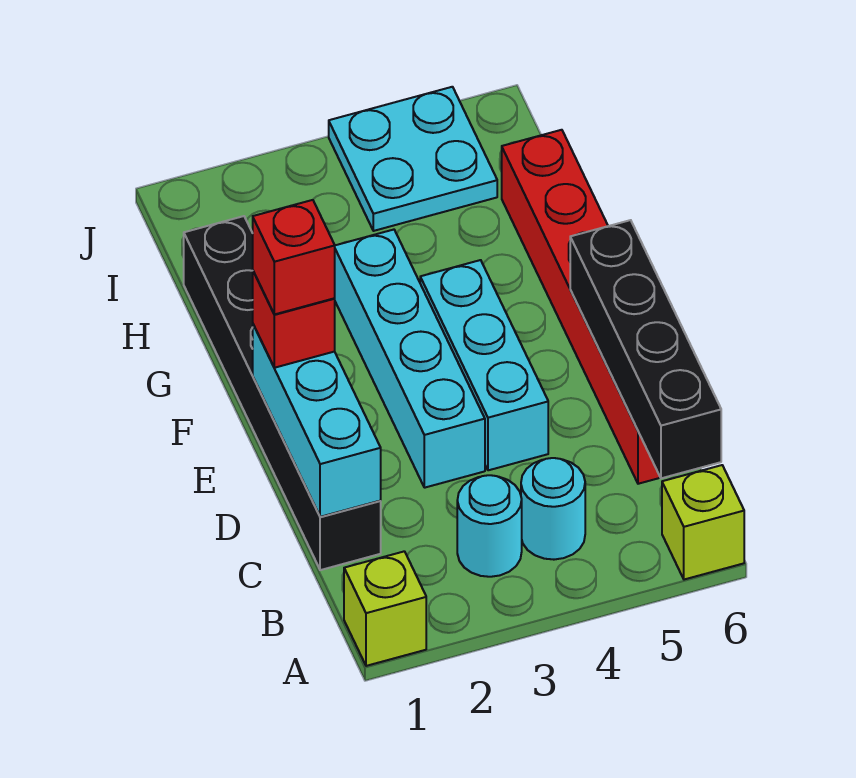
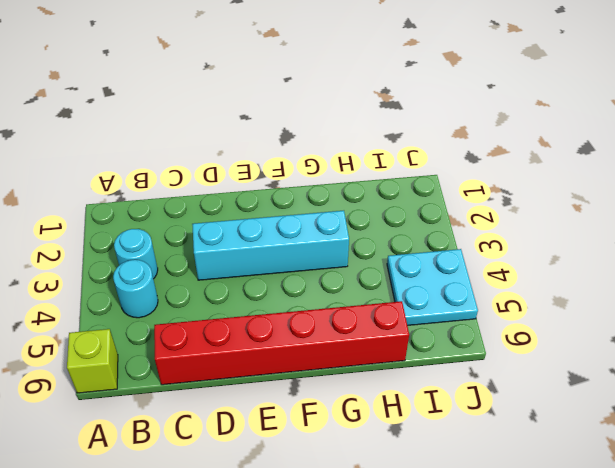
none -> lime 1x1 brick [344,551,426,666]
none -> black 1x6 brick [184,216,381,570]
none -> cyan 1x3 brick [420,260,548,470]

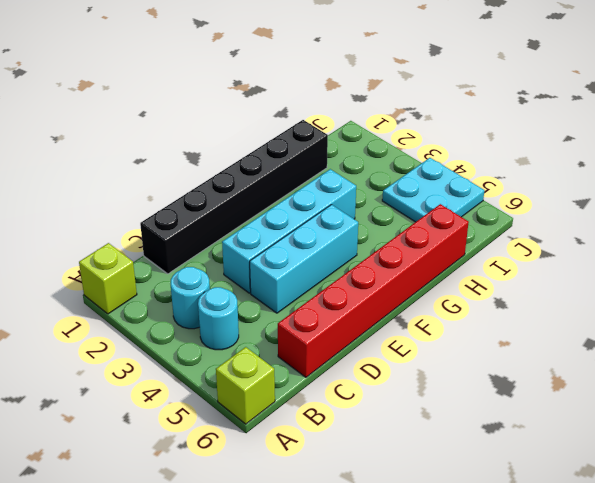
none -> black 1x4 brick [570,220,721,478]
none -> cyan 1x3 brick [253,325,381,517]
none -> red 1x1 brick [253,271,335,368]

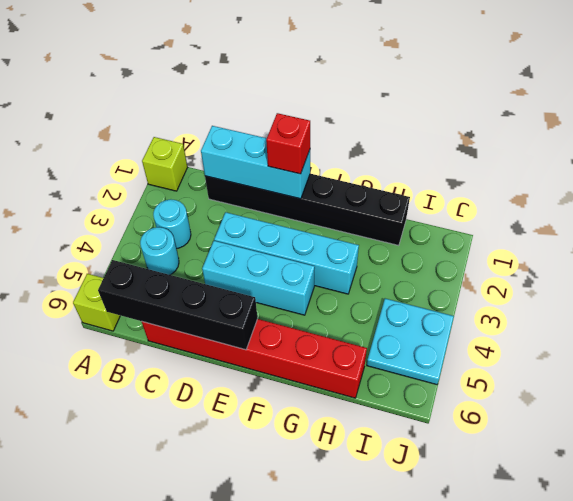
none -> red 1x1 brick [253,200,335,314]

